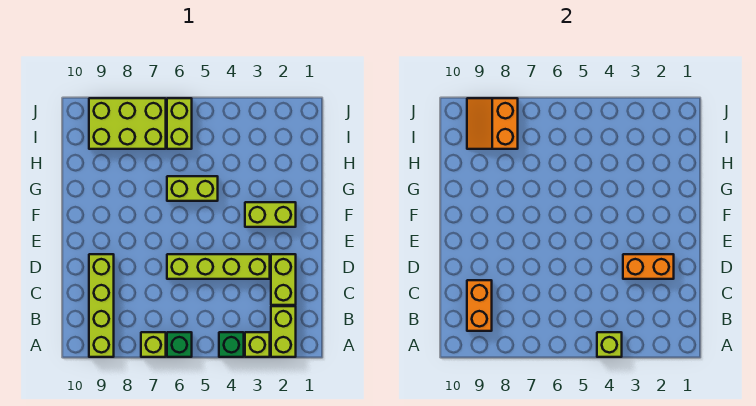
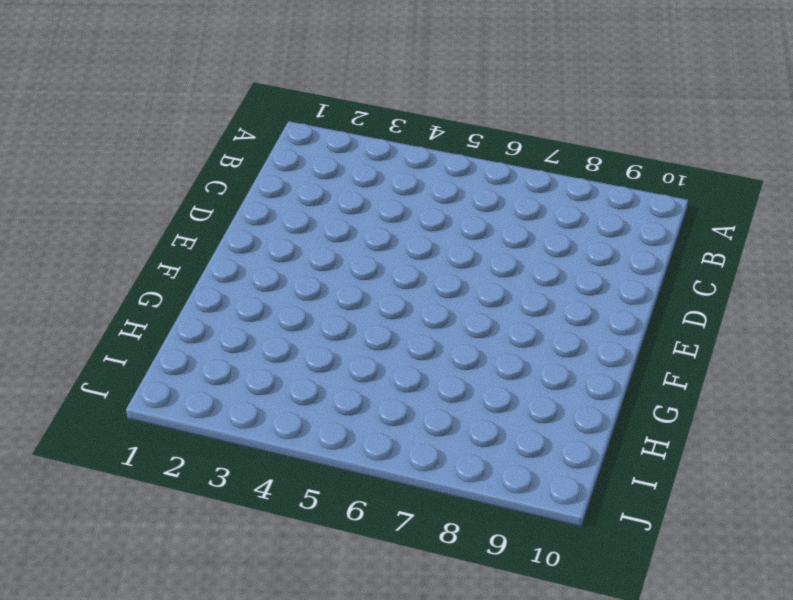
none -> lime 1x2 brick [271,306,296,357]
none -> lime 1x1 brick [245,332,270,357]
none -> green 1x1 brick [219,332,244,357]

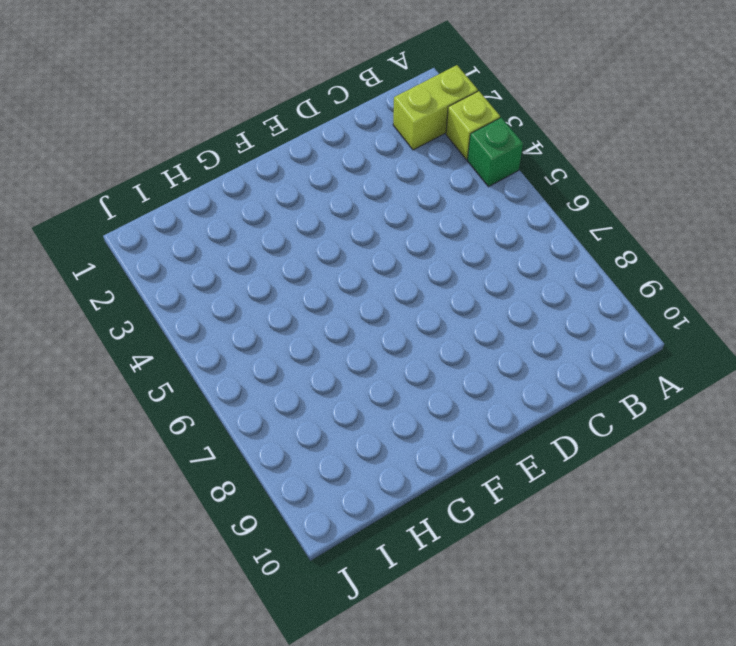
none -> green 1x1 brick [167,332,192,357]
none -> lime 1x1 brick [141,332,166,357]
none -> lime 1x4 brick [89,254,114,357]

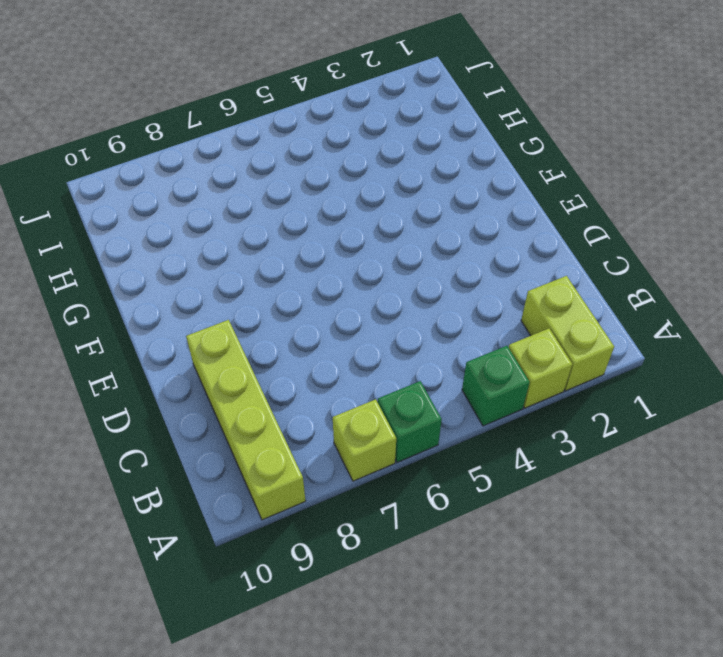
none -> lime 1x2 brick [271,254,296,305]
none -> lime 1x4 brick [167,254,270,279]
none -> lime 1x2 brick [245,202,296,227]

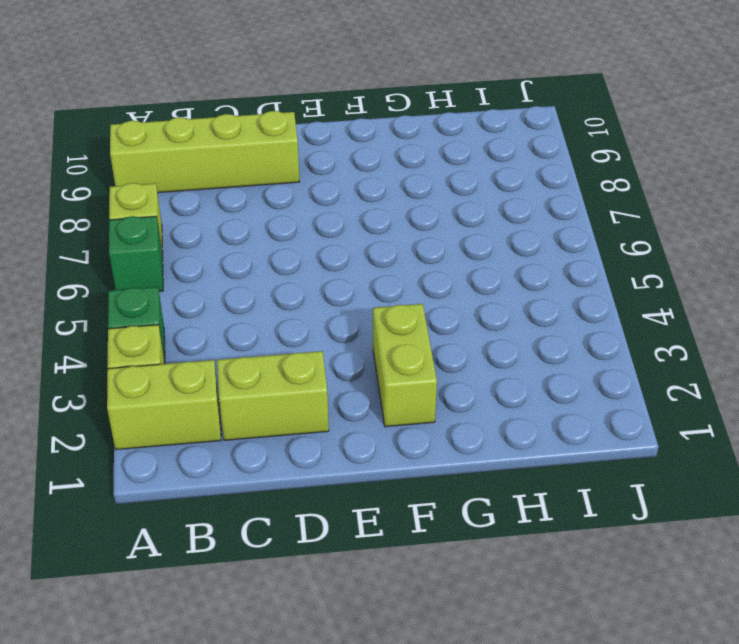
none -> lime 1x4 brick [167,254,270,279]
none -> lime 1x2 brick [167,176,218,201]
none -> lime 1x2 brick [167,98,192,149]

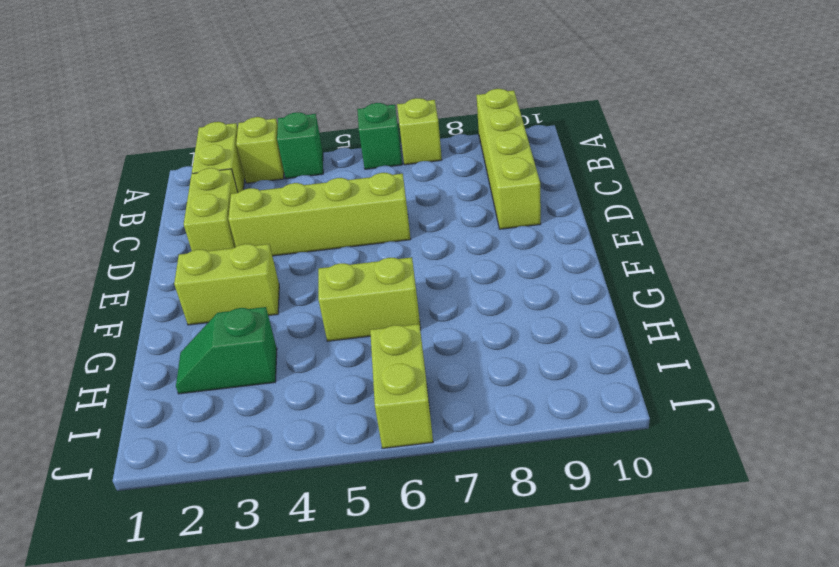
green 1x2 slope [176,307,277,394] -> none
none -> lime 2x3 brick [89,98,166,149]
none -> lime 1x1 brick [597,332,622,357]
none -> orange 1x2 brick [467,280,492,331]

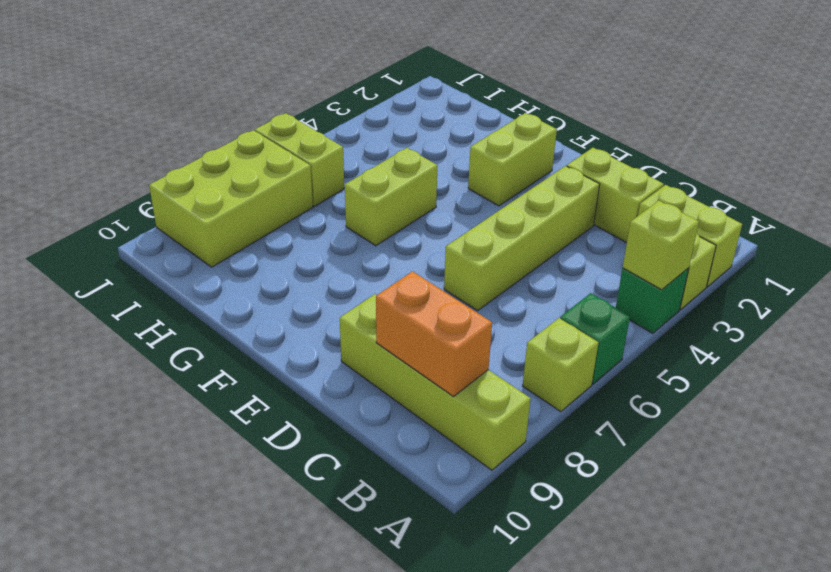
none -> orange 1x2 brick [623,254,674,279]
none -> orange 2x2 slope [467,98,518,149]

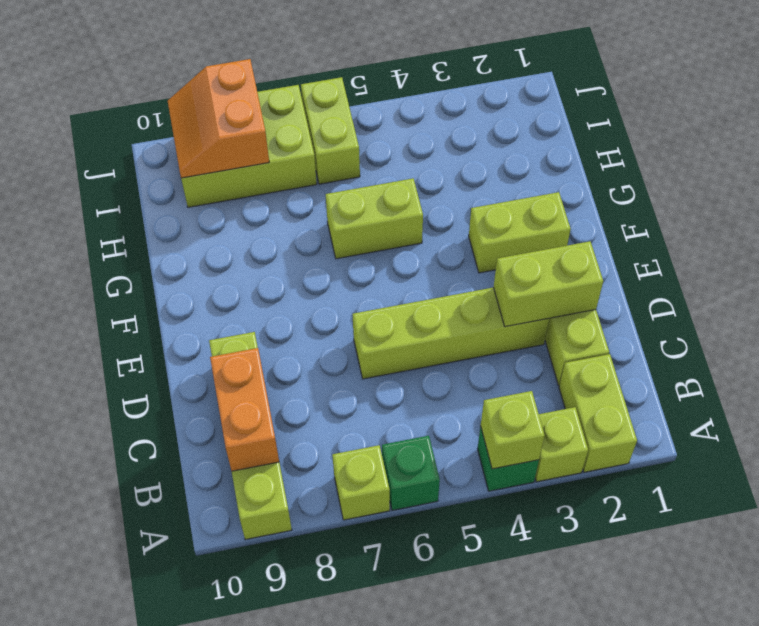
lime 1x2 brick [494,241,603,327] -> orange 1x2 brick [623,254,674,279]

